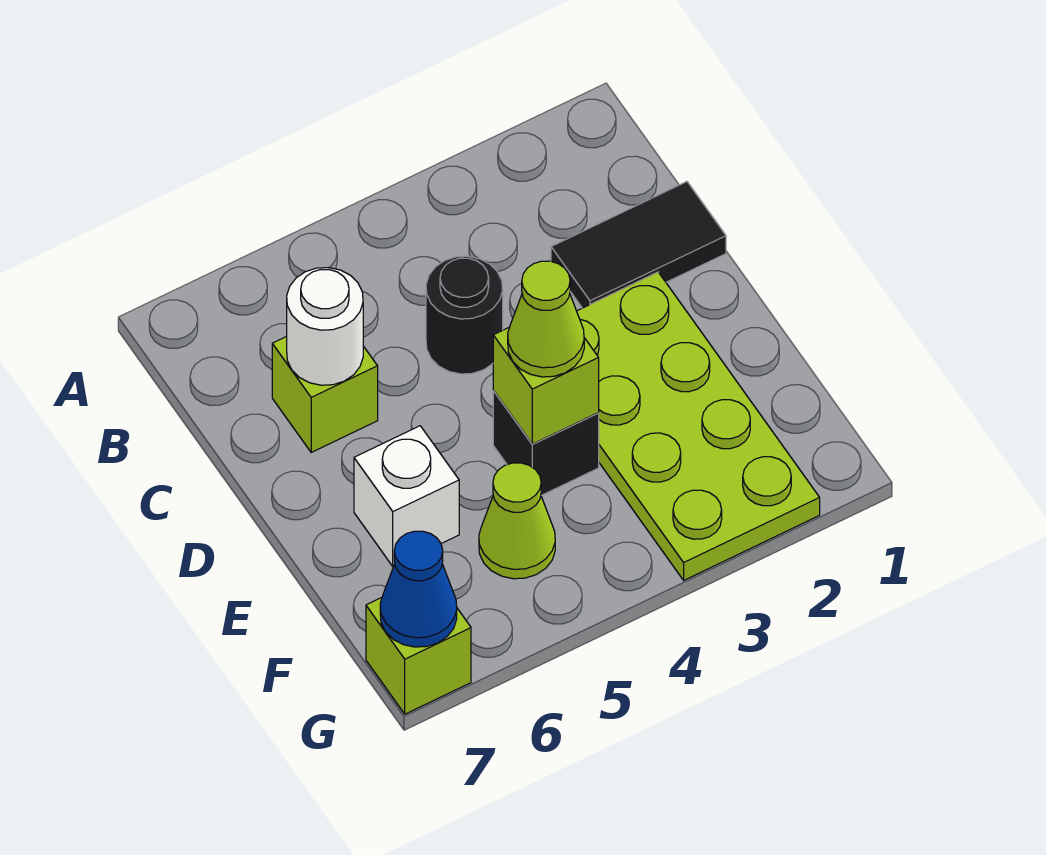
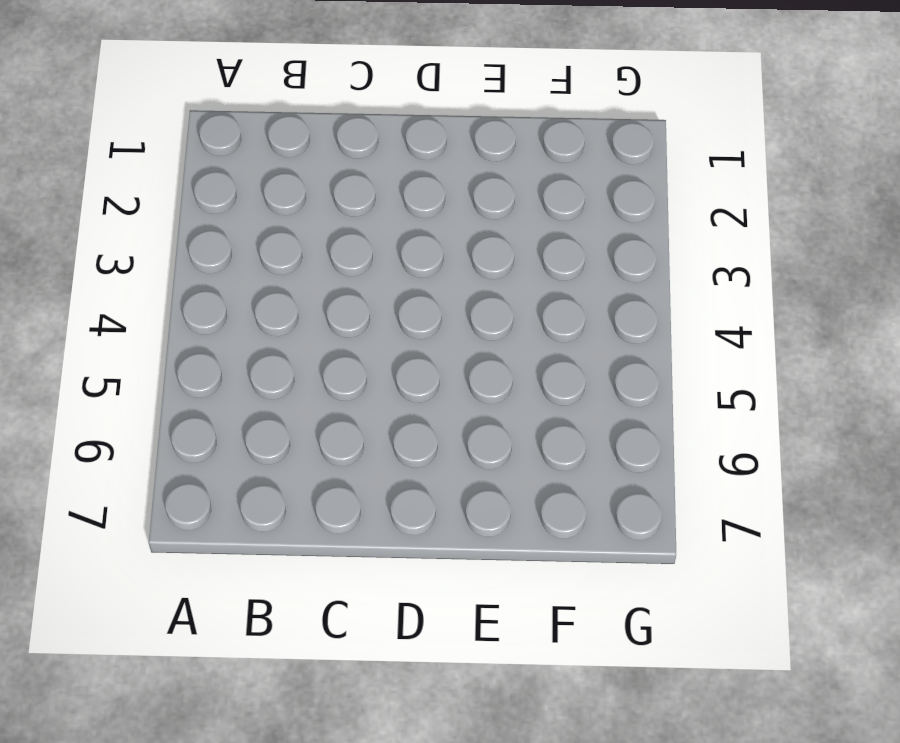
none -> black 1x2 tile [551,182,726,308]
none -> black 1x1 round brick [426,256,503,374]
none -> lime 1x1 brick [272,336,378,452]

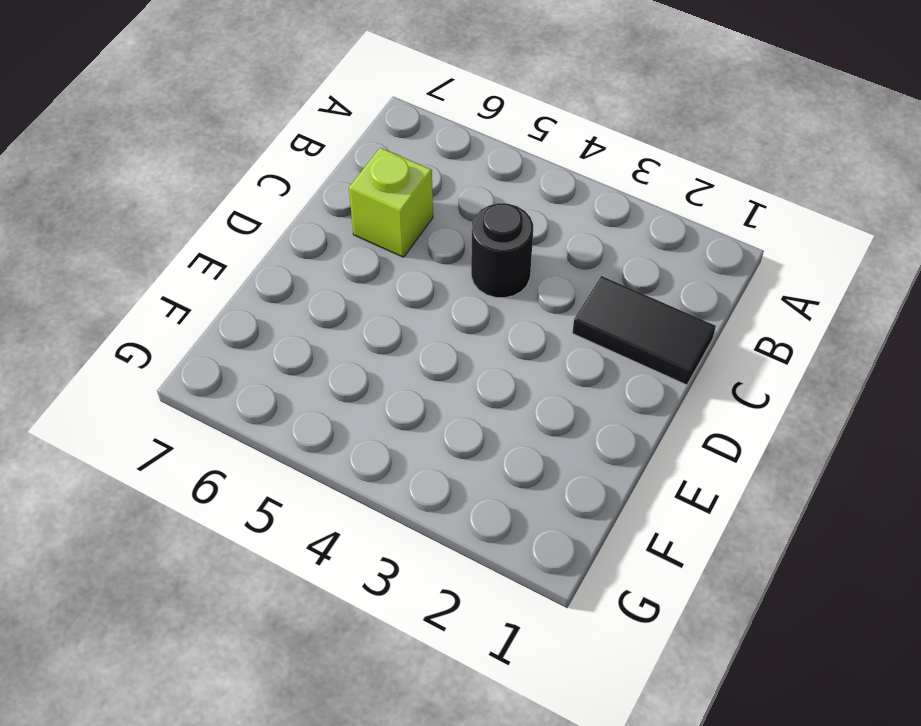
none -> lime 2x4 plate [577,272,820,580]
none -> black 1x1 brick [493,391,599,496]
none -> white 1x1 brick [354,426,459,567]

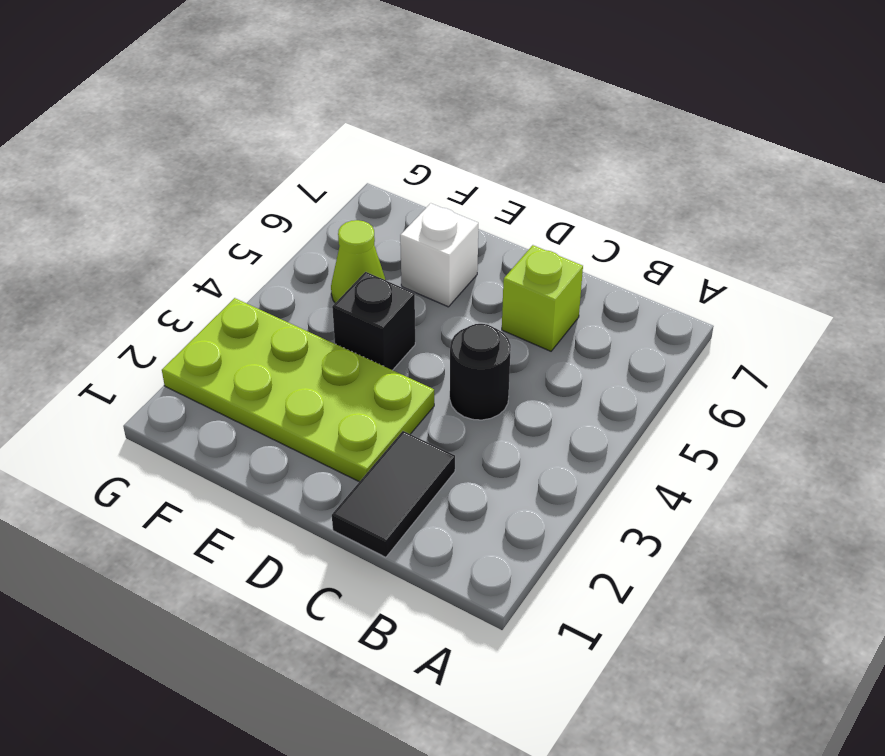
none -> lime 1x1 brick [366,598,471,714]
none -> white 1x1 round brick [287,268,363,385]
none -> lime 1x1 brick [493,328,599,444]

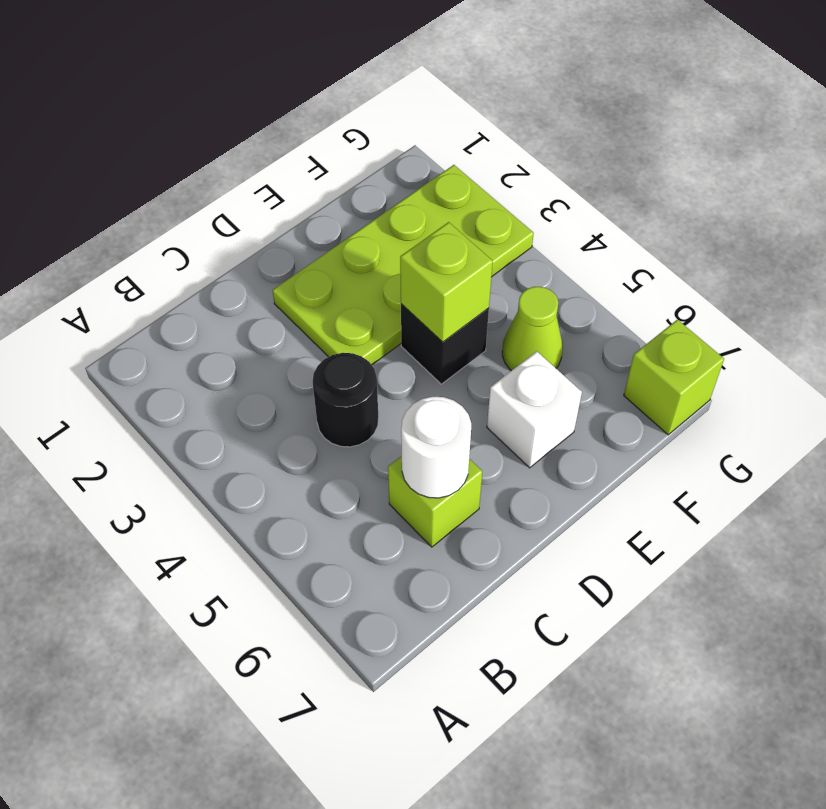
none -> black 1x2 tile [551,182,726,308]
none -> blue 1x1 cone [380,531,457,647]
none -> lime 1x1 cone [508,261,584,377]

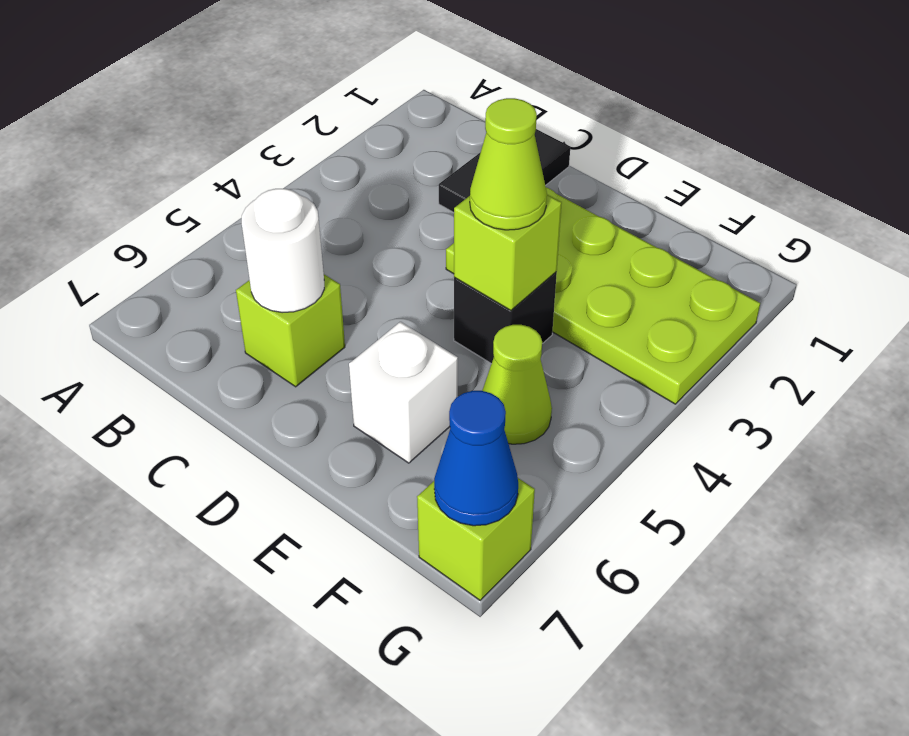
none -> black 1x1 round brick [426,256,503,374]

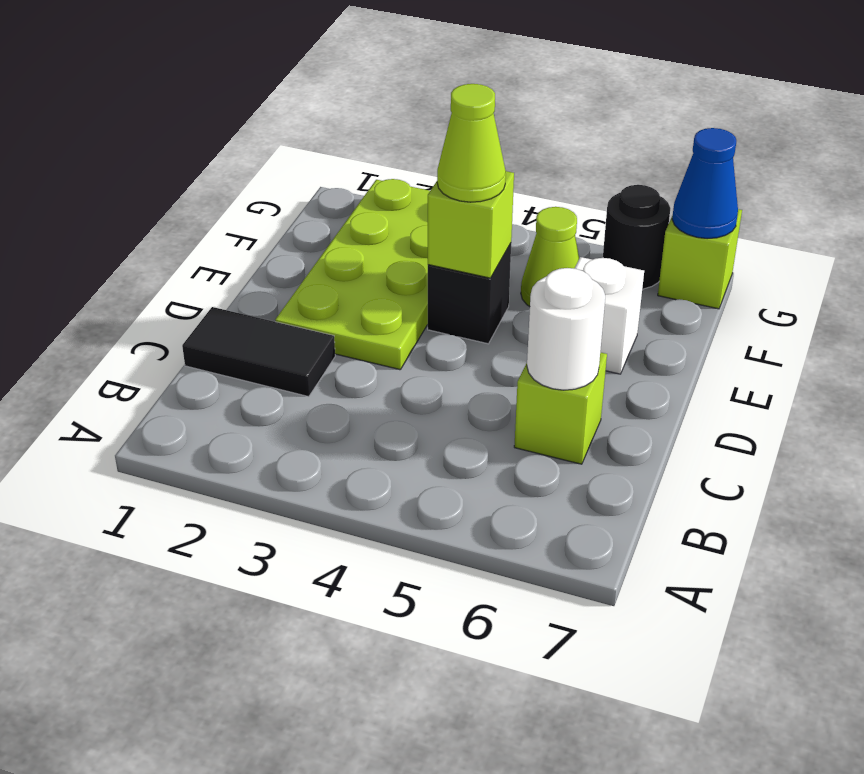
black 1x1 round brick [603,185,670,289] -> black 1x1 round brick moved to [426,256,503,374]

